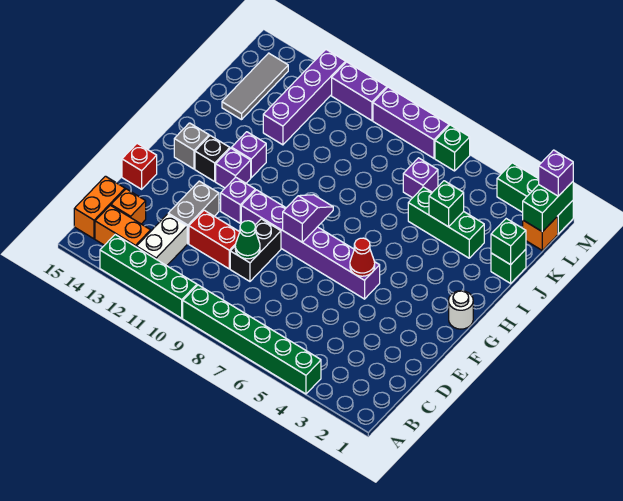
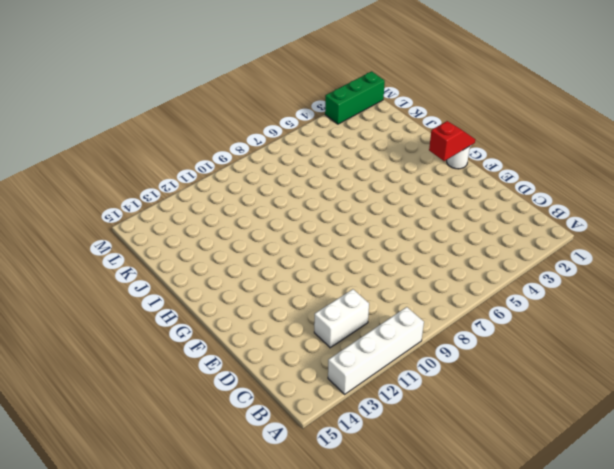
white 1x4 brick [328,307,424,394] -> green 1x4 brick [100,235,197,318]
white 1x2 brick [314,289,369,348] -> white 1x2 brick turned to [137,214,187,266]
red 1x2 slope [429,121,475,161] -> none
none -> green 1x6 brick [183,285,321,394]
none -> orange 1x2 brick [95,205,151,247]
none -> orange 1x2 brick [74,176,125,239]
none -> orange 1x1 brick [111,189,146,224]

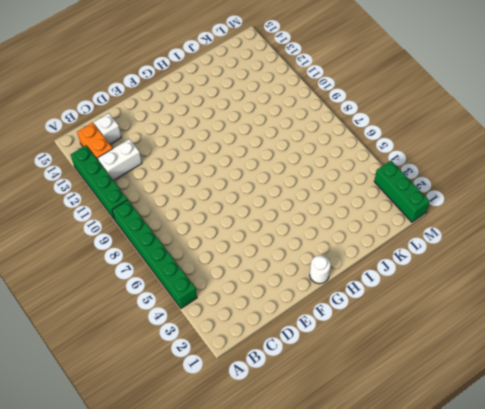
white 1x1 brick [94,113,121,144] -> orange 1x1 brick [111,189,146,224]
none -> orange 1x2 brick [74,176,125,239]
none -> black 1x2 brick [230,219,281,281]
none -> red 1x2 brick [189,210,240,269]
none -> grey 1x2 brick [168,181,219,244]

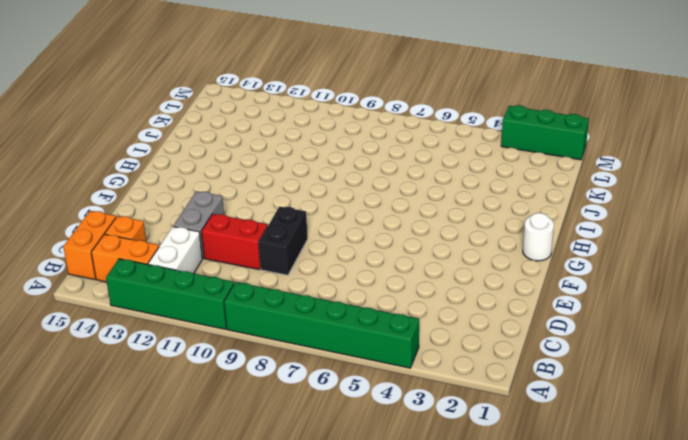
none -> red 1x1 brick [122,143,157,189]
none -> purple 1x6 brick [241,190,380,299]
none -> purple 1x1 brick [221,177,255,223]
none -> purple 1x1 brick [216,148,251,188]

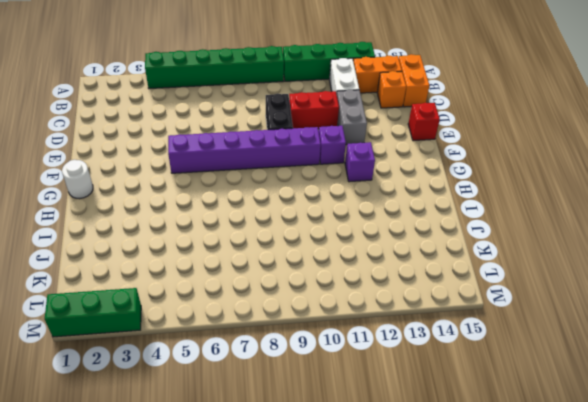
none -> black 1x1 brick [195,136,230,182]
none -> grey 1x1 brick [174,123,209,169]
none -> purple 1x1 brick [232,132,266,178]
none -> green 1x1 brick [491,249,526,283]

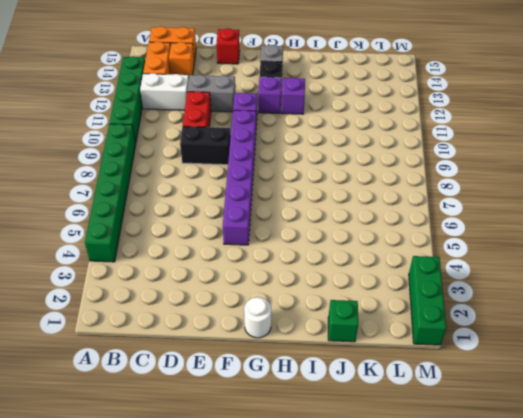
none -> green 1x3 brick [408,187,484,258]
none -> purple 1x4 brick [263,50,346,145]
none -> grey 1x3 tile [222,53,288,120]
none -> purple 1x1 brick [403,158,438,198]

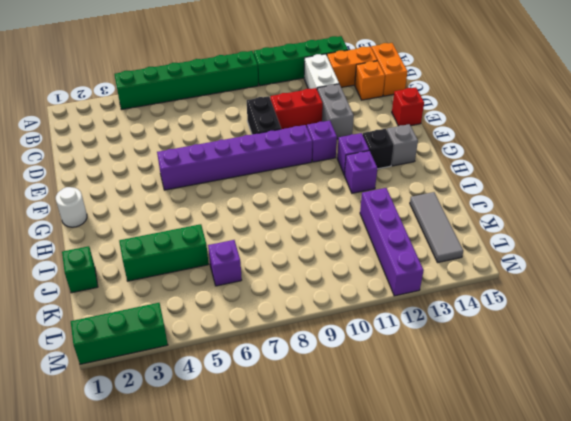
none -> orange 1x1 brick [523,217,558,250]
none -> green 1x1 brick [435,125,470,171]
none -> purple 1x3 brick [373,87,449,158]
none -> purple 1x2 brick [332,62,387,121]

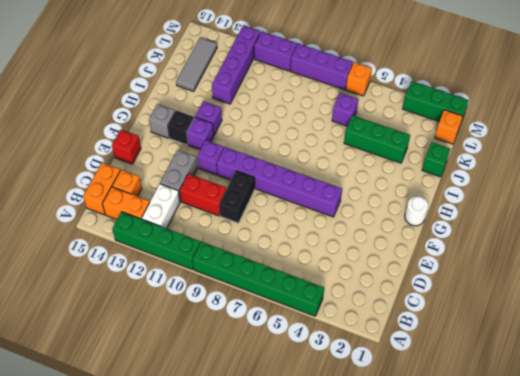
orange 1x1 brick [346,62,372,96] -> green 1x1 brick [435,125,470,171]
none -> green 1x1 cone [235,221,260,259]
none -> red 1x1 cone [350,238,375,276]
none -> purple 1x2 slope [283,195,333,242]
none -> green 1x1 brick [491,219,526,265]

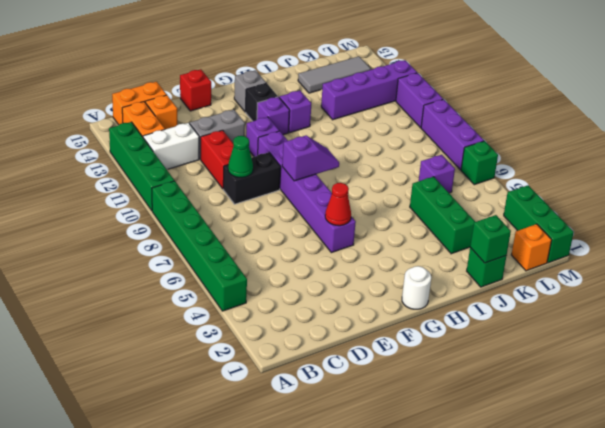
none -> green 1x1 brick [429,181,464,227]
none -> green 1x2 brick [523,182,573,232]
none -> purple 1x1 brick [539,150,573,196]

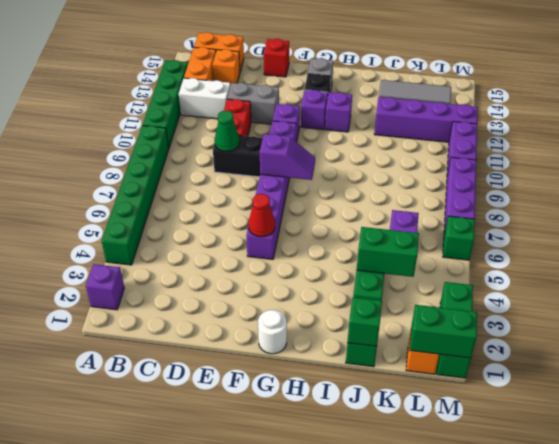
purple 1x1 brick [86,264,124,310] -> purple 1x1 brick moved to [539,150,573,196]
green 1x2 brick [357,227,419,277] -> green 1x1 brick [429,181,464,227]

